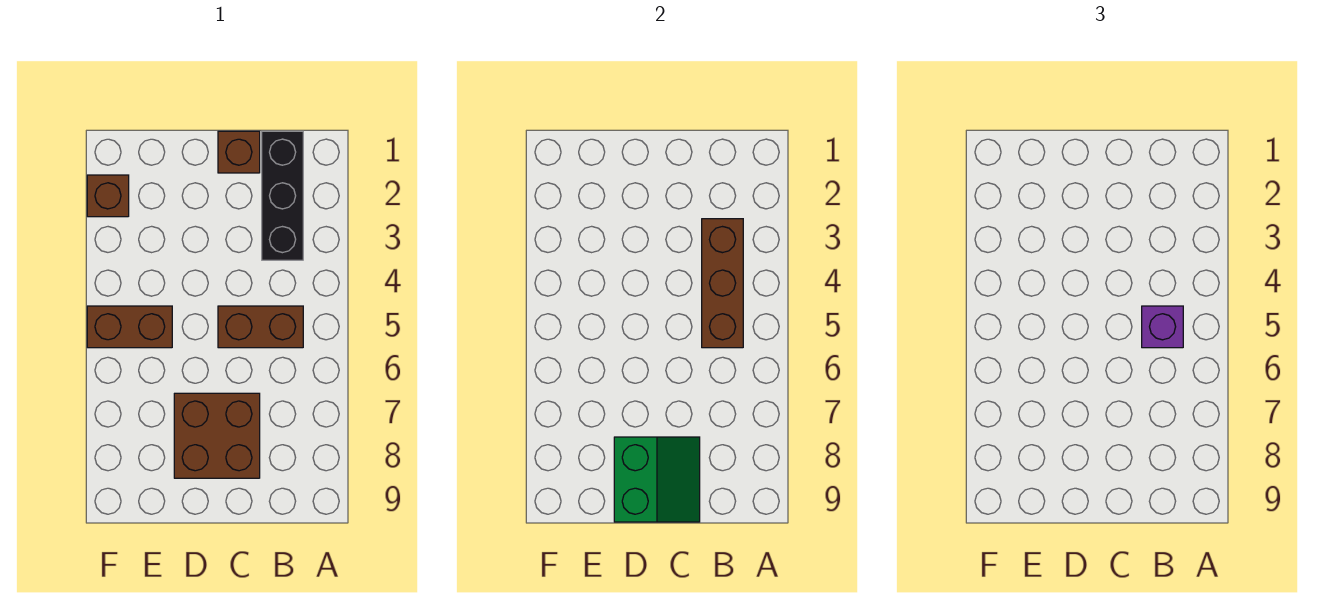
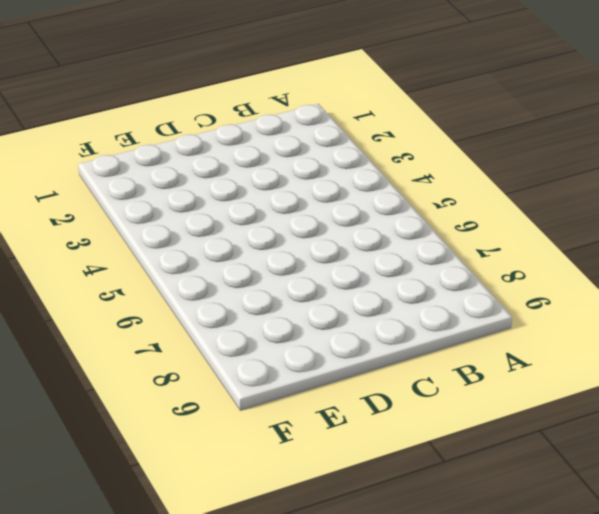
none -> black 1x3 brick [262,131,303,260]
none -> brown 1x2 brick [218,306,303,348]

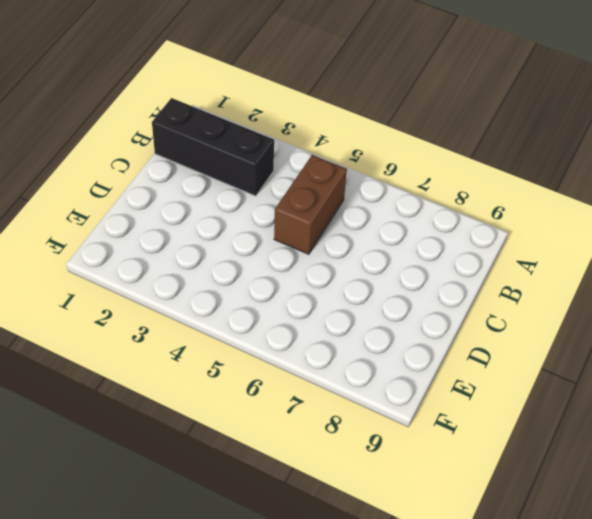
none -> brown 1x1 brick [218,131,260,173]
none -> brown 2x2 brick [174,393,260,478]

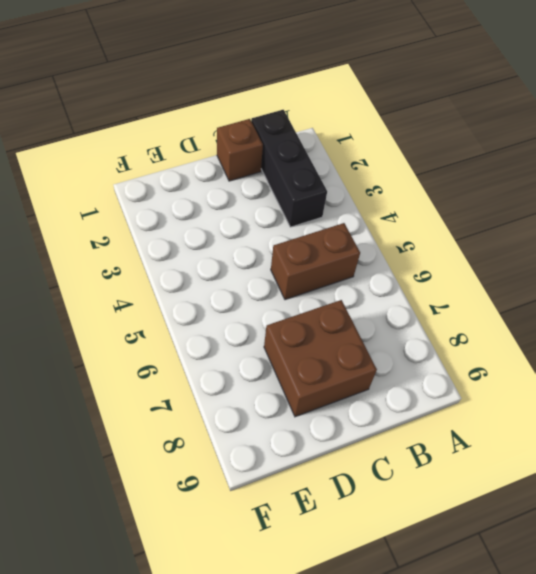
none -> brown 1x2 brick [87,306,172,348]
none -> brown 1x1 brick [87,175,129,217]

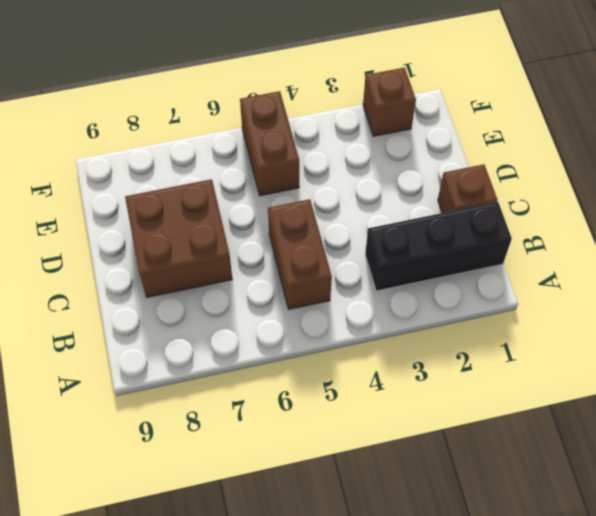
none -> brown 1x3 brick [702,219,743,348]
none -> green 2x2 slope [614,437,700,522]

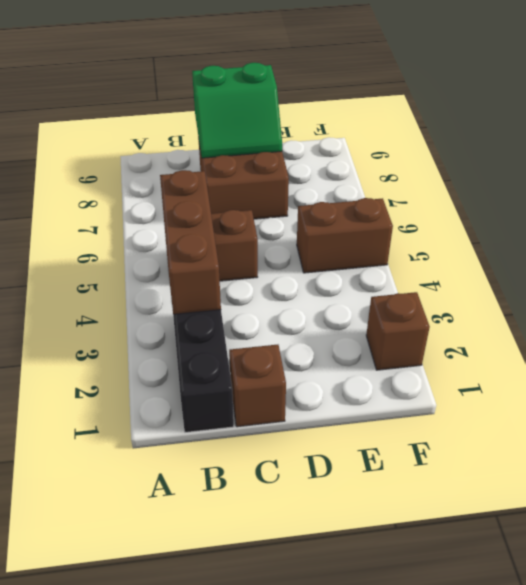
green 2x2 slope [192,63,282,158] -> green 2x2 slope turned to [614,437,700,522]
none -> purple 1x1 brick [1142,306,1183,348]

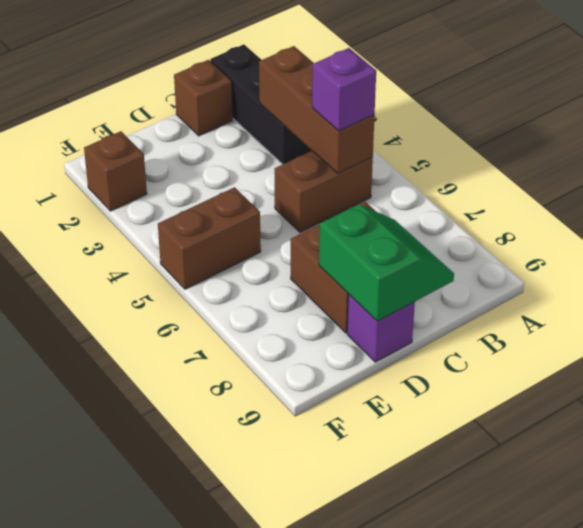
purple 1x1 brick [347,294,415,362] -> none

